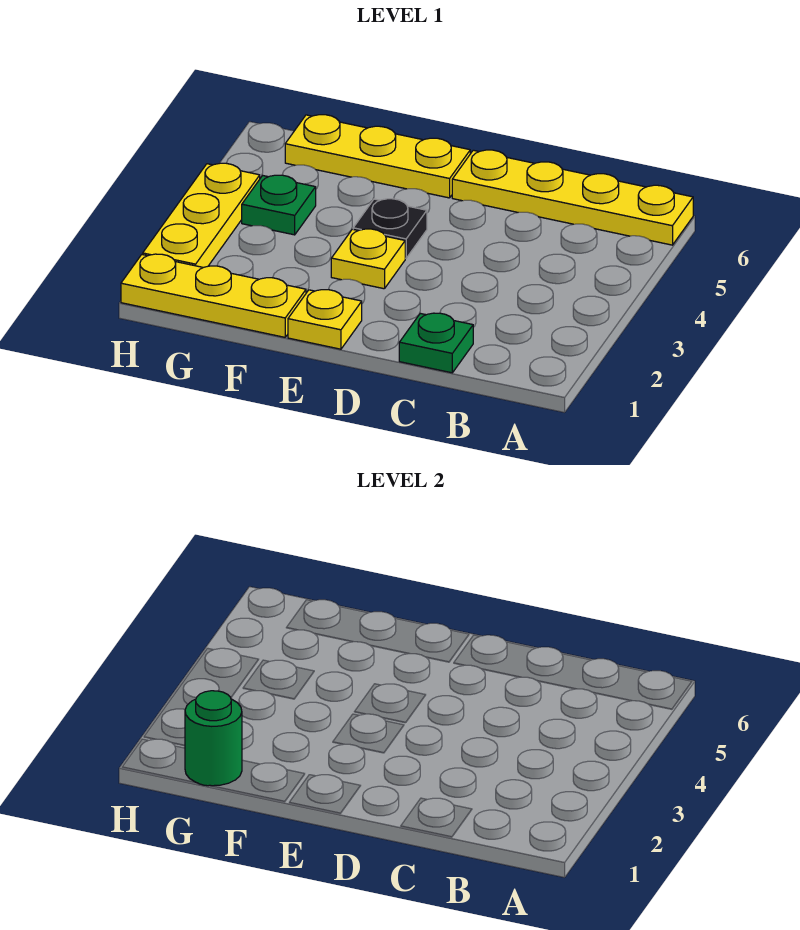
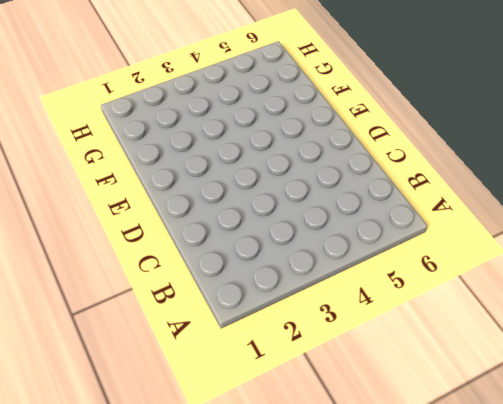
none -> yellow 1x4 plate [452,150,693,245]
none -> green 1x1 plate [399,313,473,373]

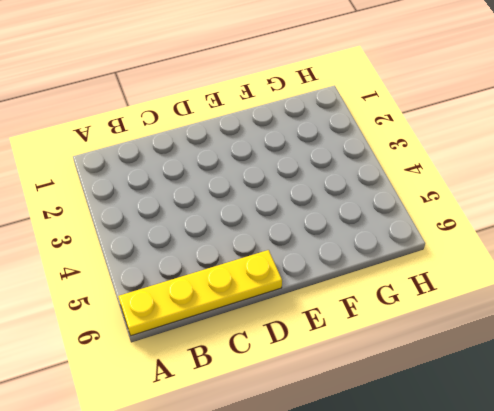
none -> green 1x1 plate [399,313,473,373]
none -> yellow 1x1 plate [288,290,362,349]

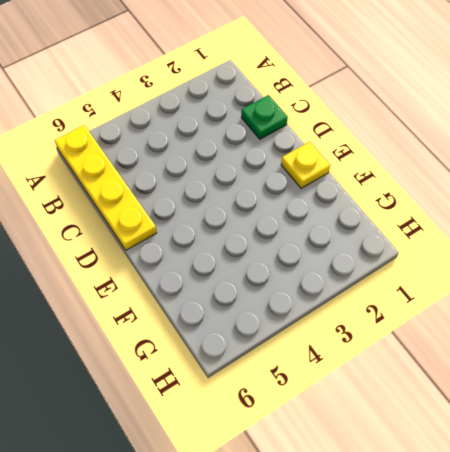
none -> yellow 1x1 plate [331,229,405,289]
none -> black 1x1 plate [353,199,427,258]

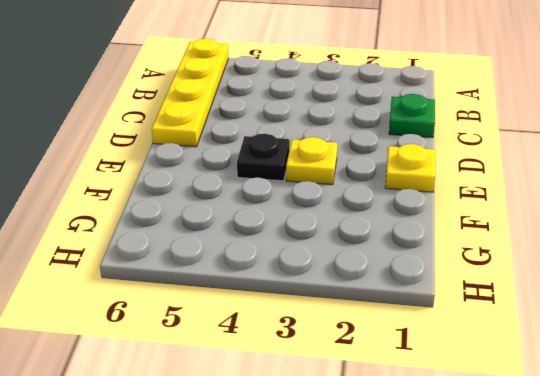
none -> yellow 1x3 plate [285,115,470,198]
none -> yellow 1x3 plate [121,254,306,337]

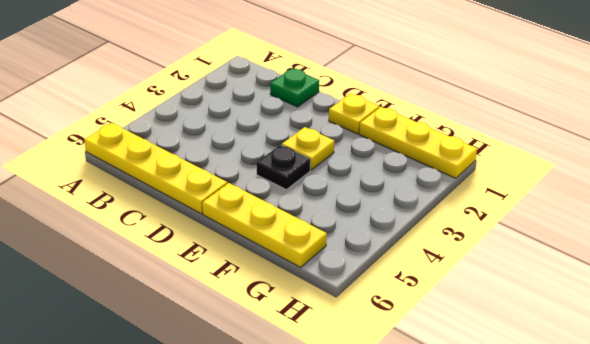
none -> green 1x1 plate [242,175,316,235]
none -> yellow 1x3 plate [143,163,260,268]

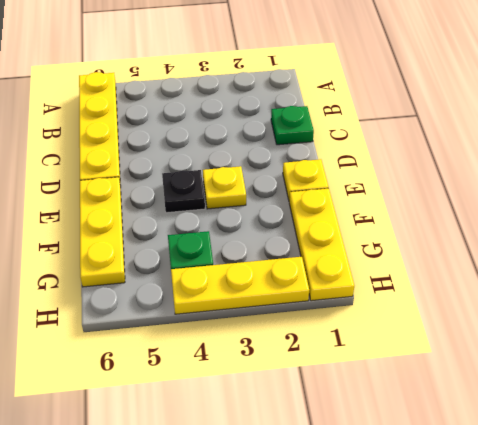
none -> green 1x1 round brick [185,691,242,786]

